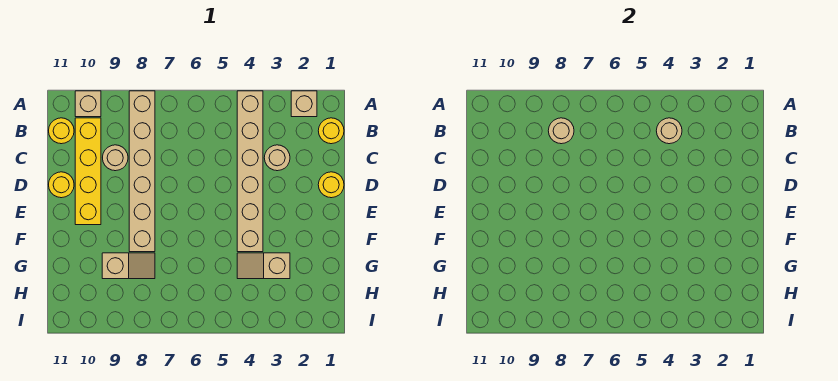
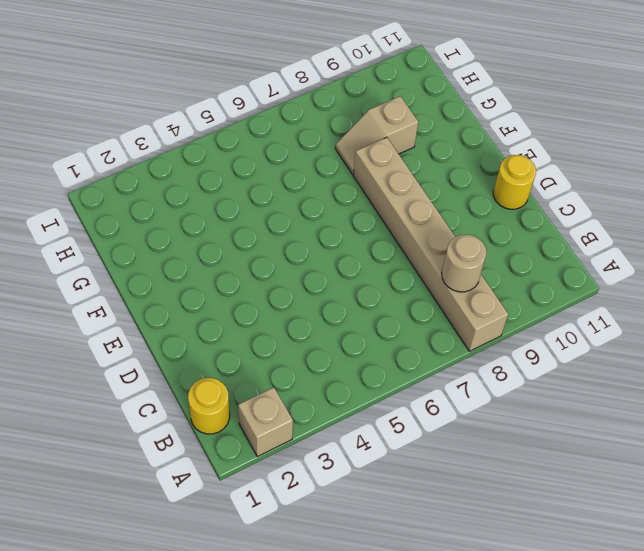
none -> tan 1x6 brick [237,91,263,252]
none -> tan 1x1 brick [75,91,101,117]
none -> yellow 1x4 brick [75,118,101,225]

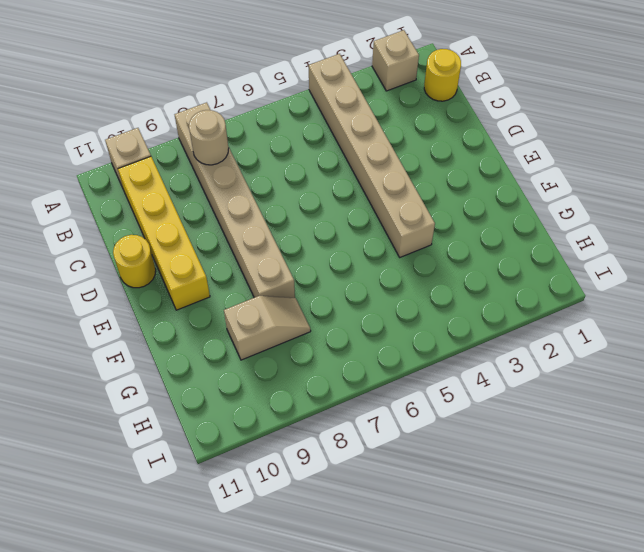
none -> yellow 1x1 round brick [49,118,74,144]
none -> tan 1x1 round brick [264,145,290,171]
none -> tan 1x1 round brick [103,145,128,171]

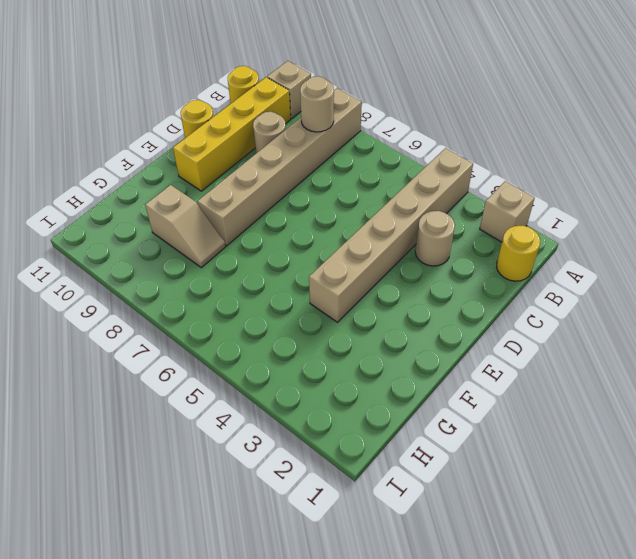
none -> yellow 1x1 round brick [318,172,344,198]
none -> tan 1x2 slope [237,253,290,279]
none -> tan 1x1 round brick [656,118,682,144]

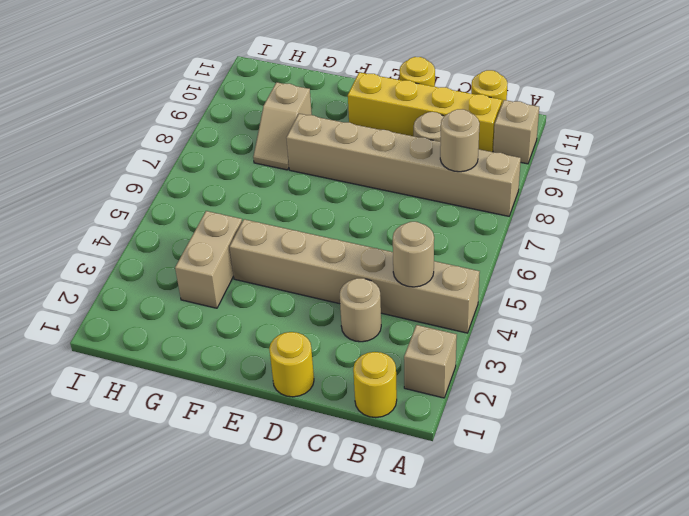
tan 1x2 brick [175,211,242,308] -> tan 1x2 slope [237,253,290,279]

